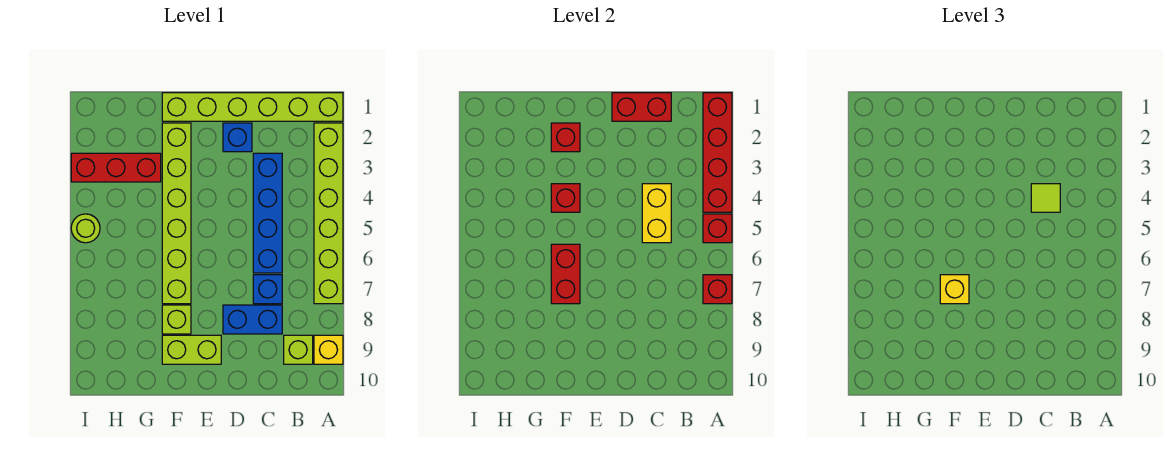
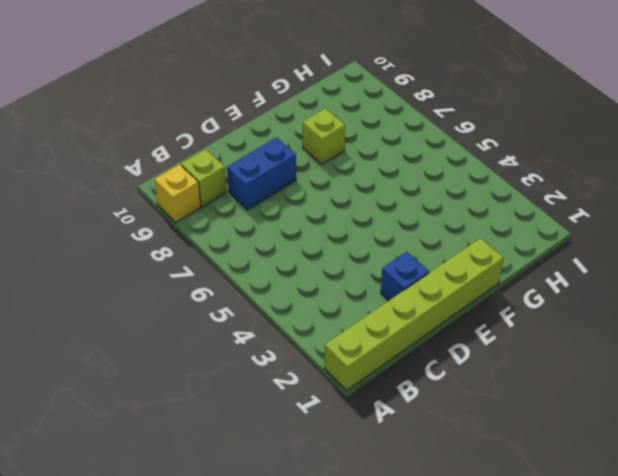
none -> lime 1x6 brick [314,123,343,304]
none -> blue 1x4 brick [253,153,282,273]
none -> blue 1x1 brick [253,275,282,304]

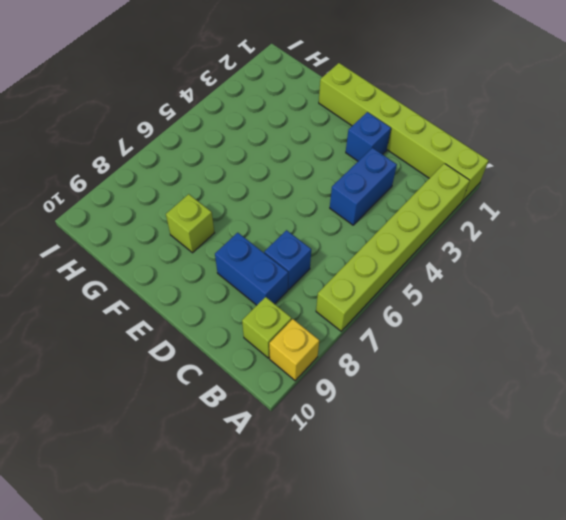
blue 1x2 brick [330,148,397,225] -> blue 1x4 brick [253,153,282,273]
none -> lime 1x2 brick [162,335,221,364]
none -> lime 1x6 brick [162,123,191,304]
none -> red 1x3 brick [71,153,161,182]

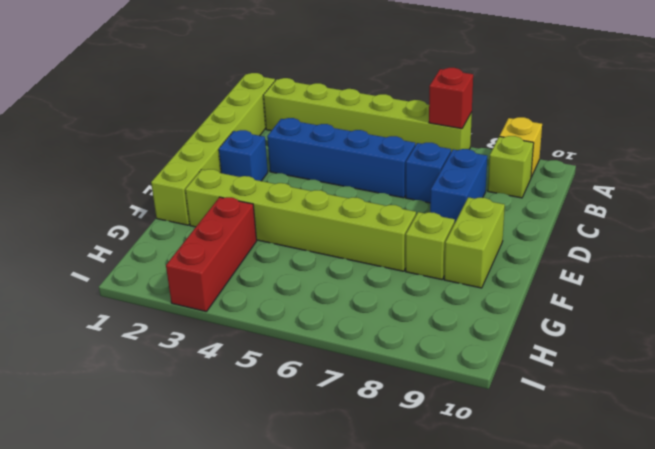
none -> lime 1x1 round brick [71,214,100,243]
none -> red 1x4 brick [703,93,732,212]
none -> red 1x1 brick [703,214,732,243]

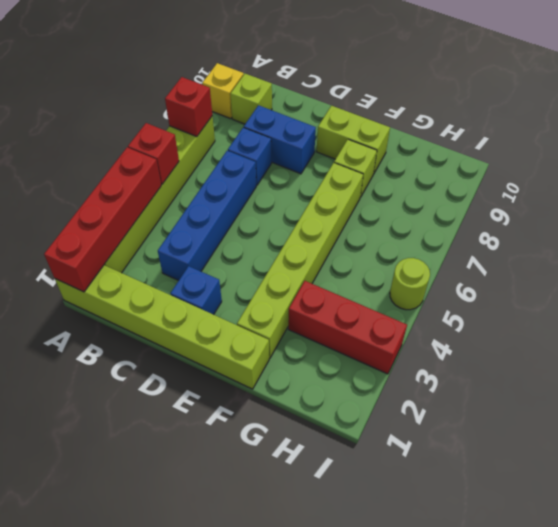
none -> red 1x2 brick [612,93,671,121]
none -> yellow 1x2 brick [642,184,671,243]
none -> red 1x1 brick [551,123,580,152]

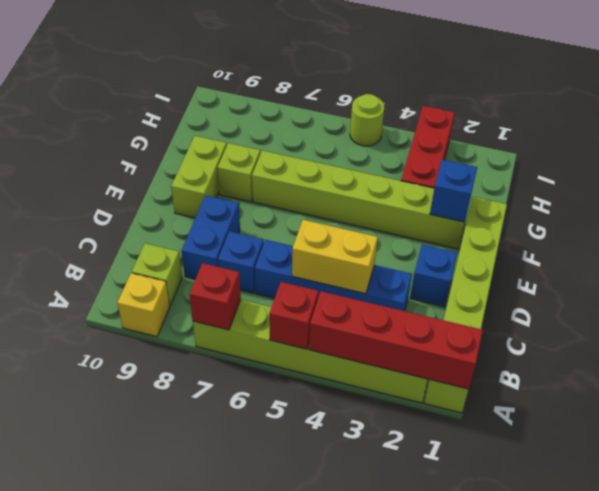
blue 1x1 brick [430,159,477,222] -> red 1x1 brick [551,123,580,152]
none -> red 1x2 brick [612,93,671,121]
none -> red 1x1 brick [551,184,580,212]
none -> red 1x2 brick [551,244,580,304]

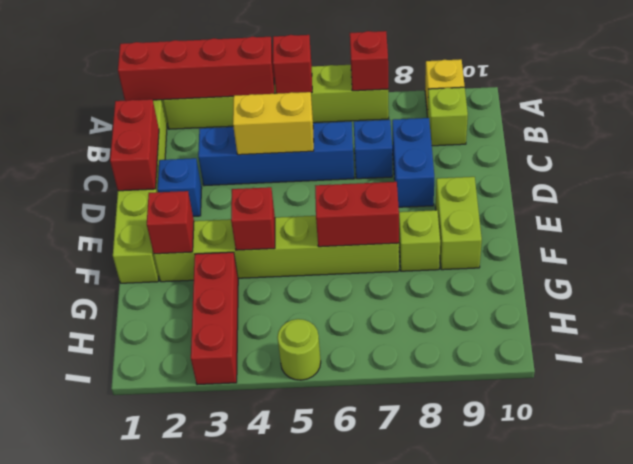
none -> lime 1x1 tile [1031,184,1060,212]
none -> yellow 1x1 brick [940,275,969,304]

